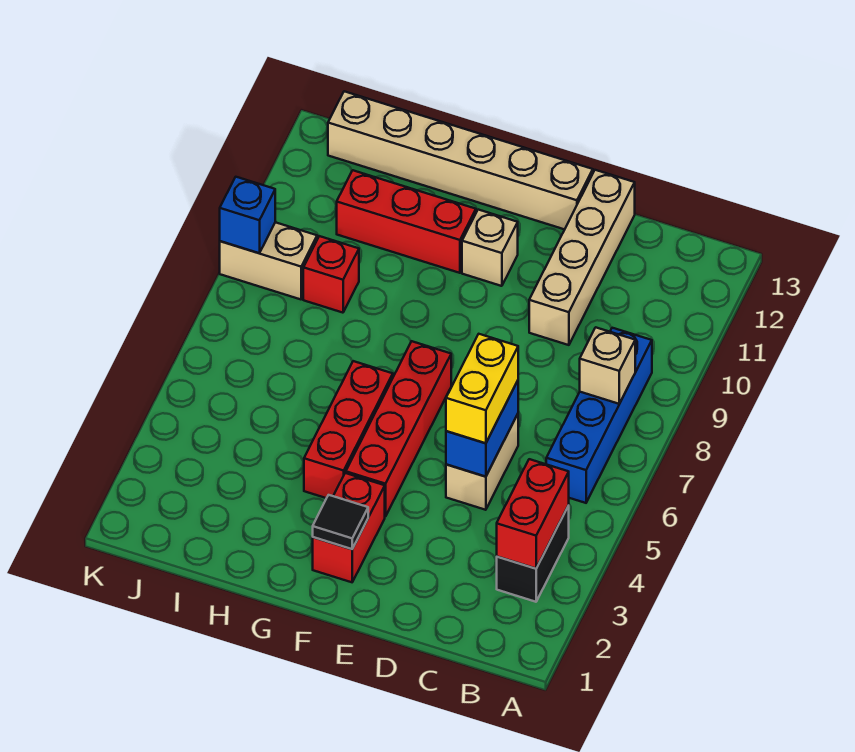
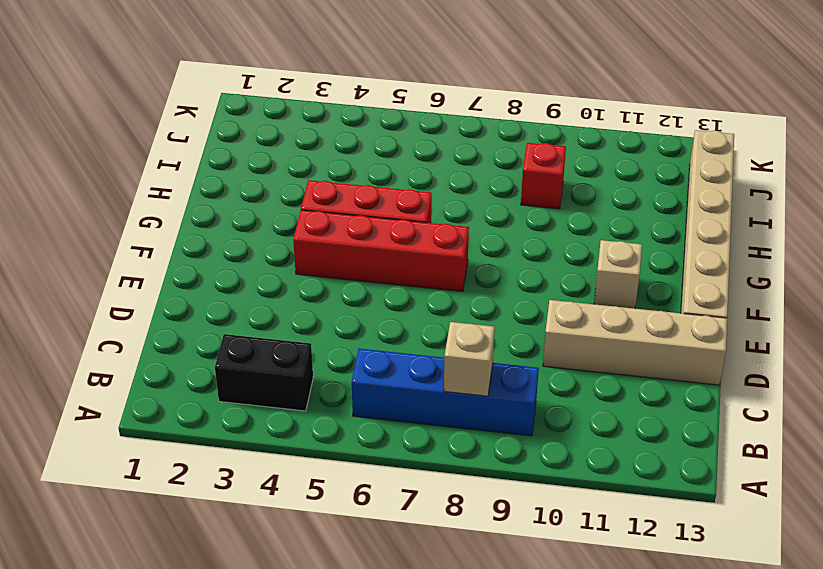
none -> tan 1x2 brick [446,414,518,510]
none -> red 1x2 brick [313,473,385,582]
none -> red 1x3 brick [337,170,476,273]

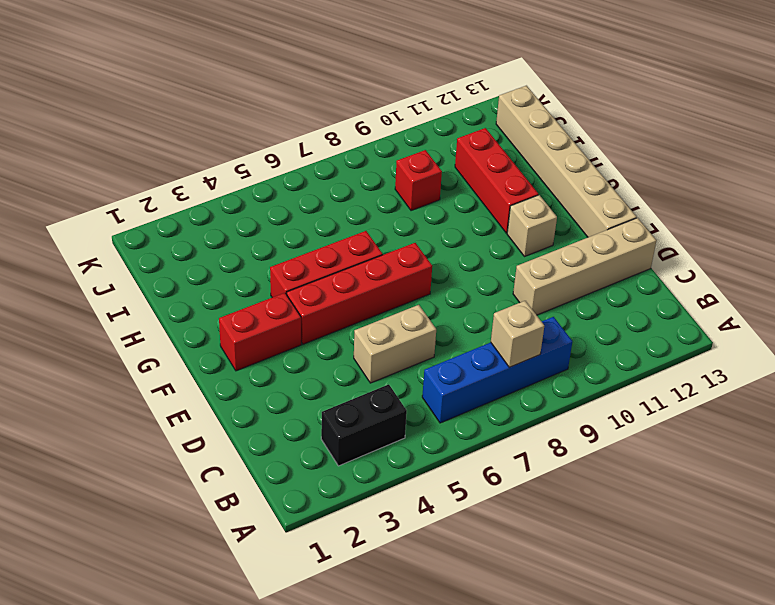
none -> tan 1x2 brick [220,222,317,299]
none -> red 1x2 brick [497,459,569,569]
none -> blue 1x2 brick [446,381,518,477]

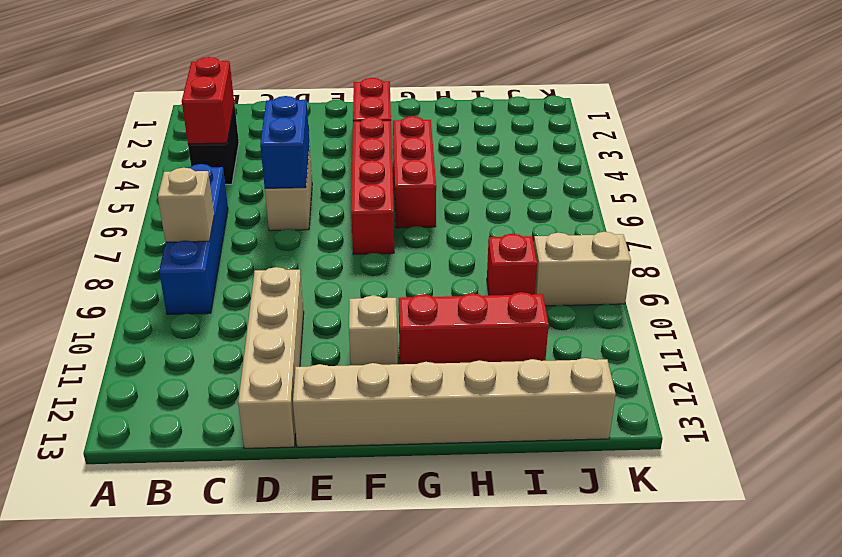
none -> black 1x1 tile [313,495,368,549]
none -> blue 1x1 brick [220,177,275,253]
none -> yellow 1x2 brick [446,334,518,443]

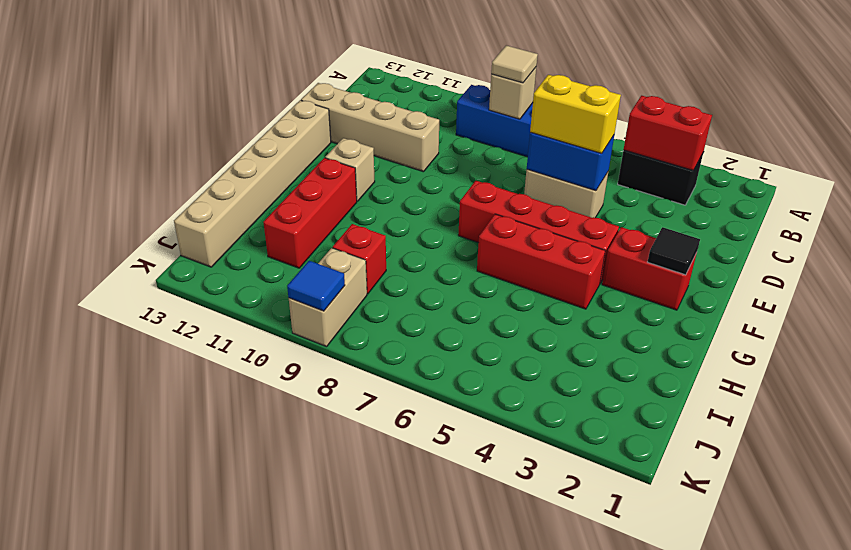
tan 1x1 tile [491,45,538,83] -> none
blue 1x1 tile [287,261,345,311] -> blue 1x1 brick [220,177,275,253]

